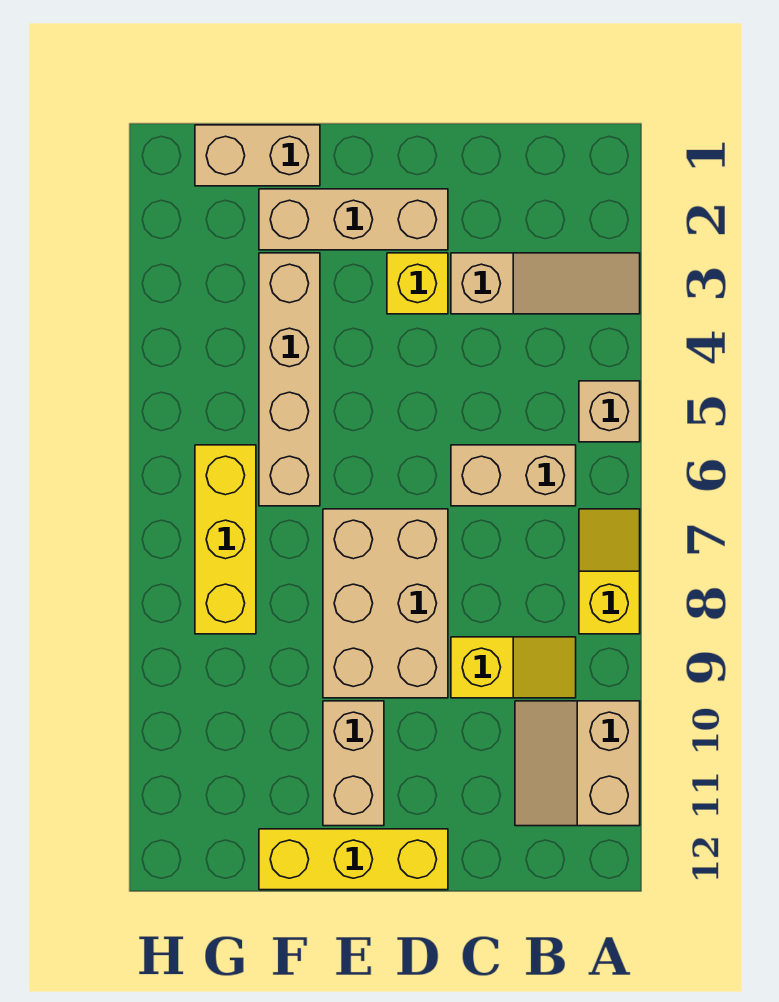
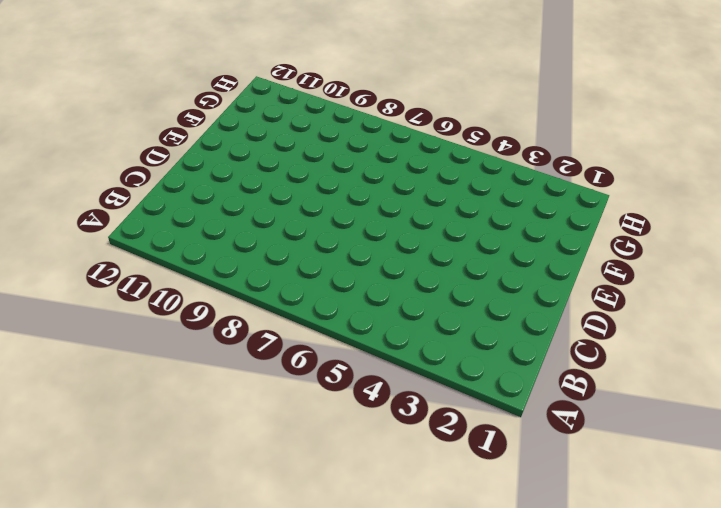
none -> tan 1x3 slope [451,253,640,314]
none -> tan 1x1 brick [579,381,640,442]
none -> yellow 1x2 slope [579,509,640,634]

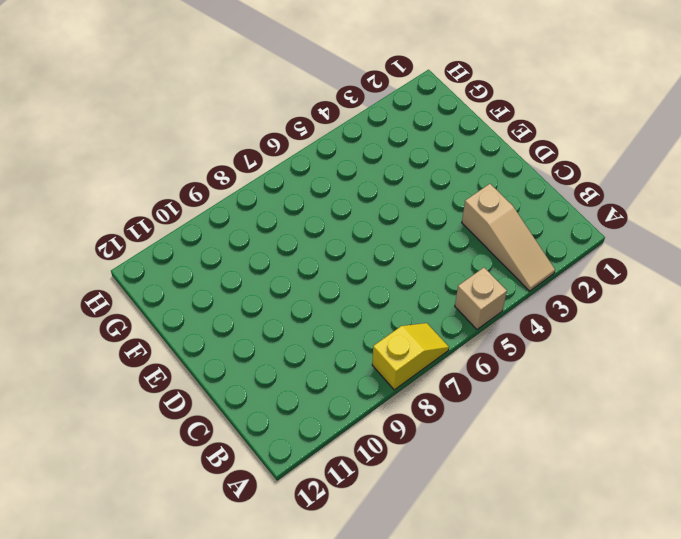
none -> tan 2x2 slope [515,701,640,826]
none -> tan 1x2 brick [451,445,576,506]
none -> yellow 1x2 slope [451,637,576,698]

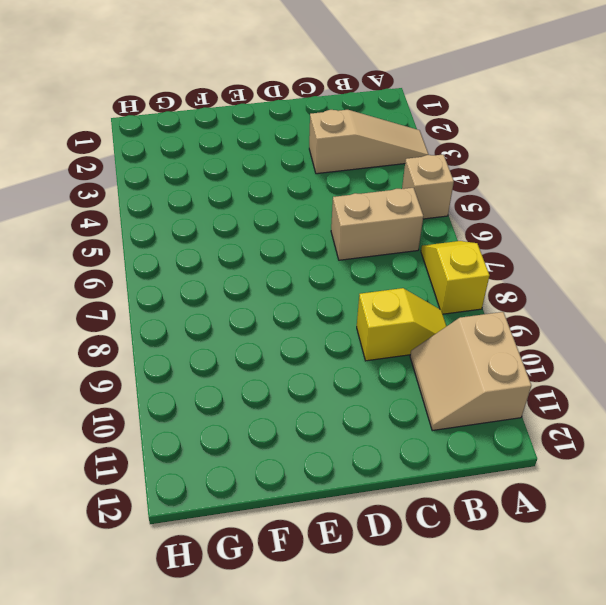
none -> tan 1x3 brick [259,189,448,250]
none -> yellow 1x1 brick [387,253,448,314]
none -> tan 2x3 brick [323,509,448,698]

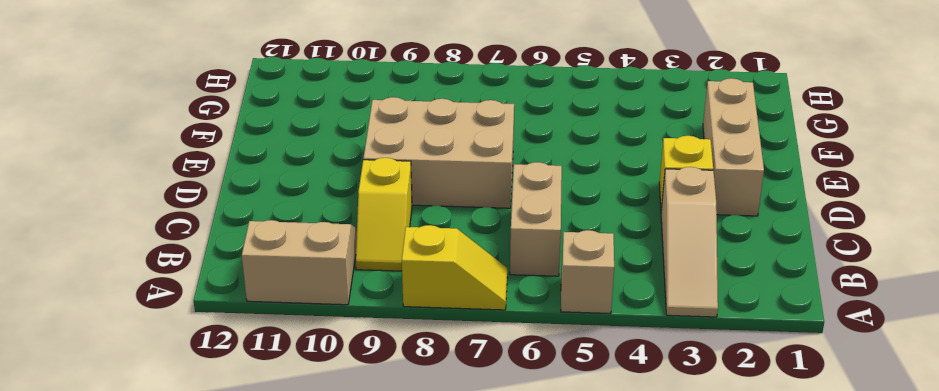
none -> yellow 1x3 brick [259,829,448,890]
none -> tan 1x2 brick [323,701,384,826]
none -> tan 1x2 brick [195,125,320,186]

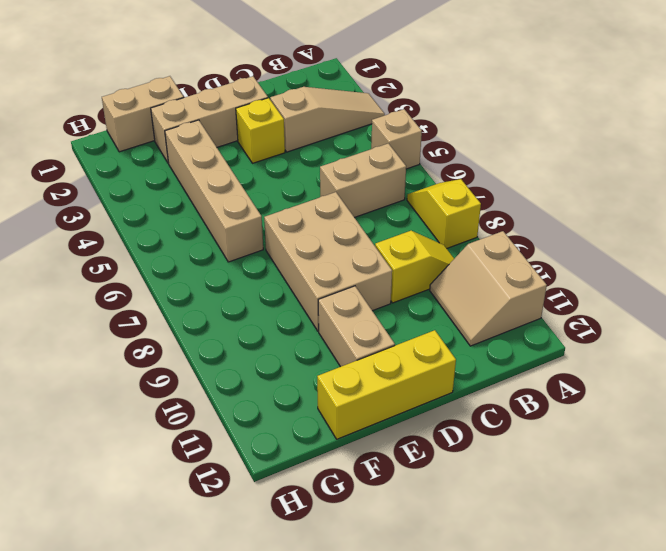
none -> yellow 1x3 brick [195,445,256,634]

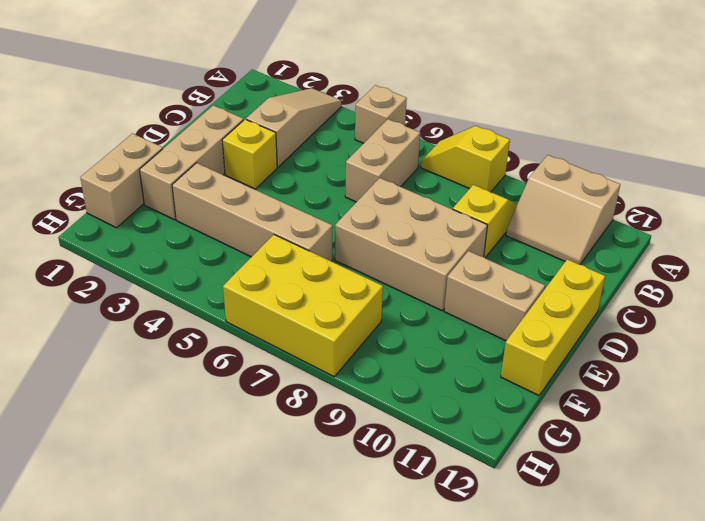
yellow 2x3 brick [223,235,383,377] -> yellow 1x3 brick [195,445,256,634]

